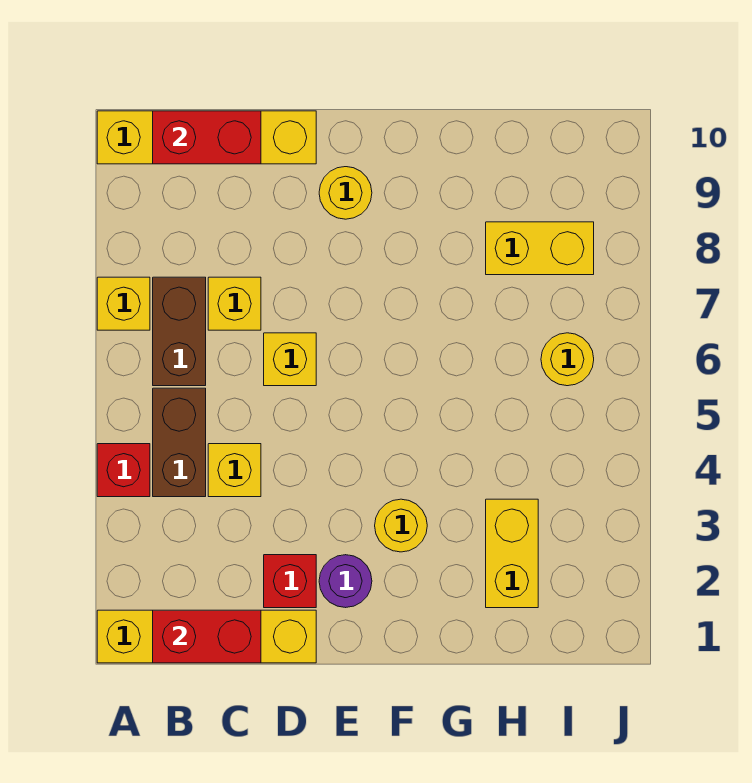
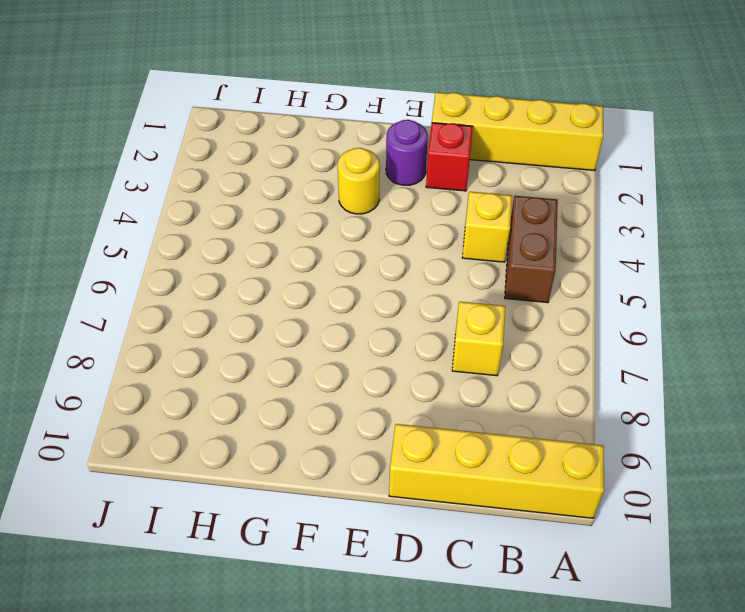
none -> red 1x1 brick [97,444,150,497]
none -> yellow 1x1 brick [97,277,150,330]
none -> brown 1x2 brick [153,277,206,386]

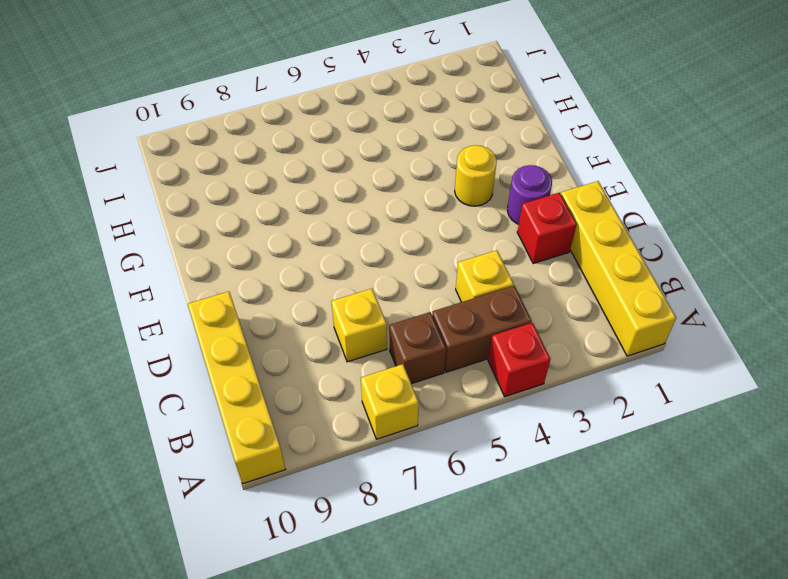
brown 1x1 brick [389,312,446,384] -> brown 1x2 brick [153,277,206,386]
none -> yellow 1x1 brick [264,333,316,386]
none -> yellow 1x1 round brick [319,167,372,219]
none -> yellow 1x2 brick [486,499,538,608]

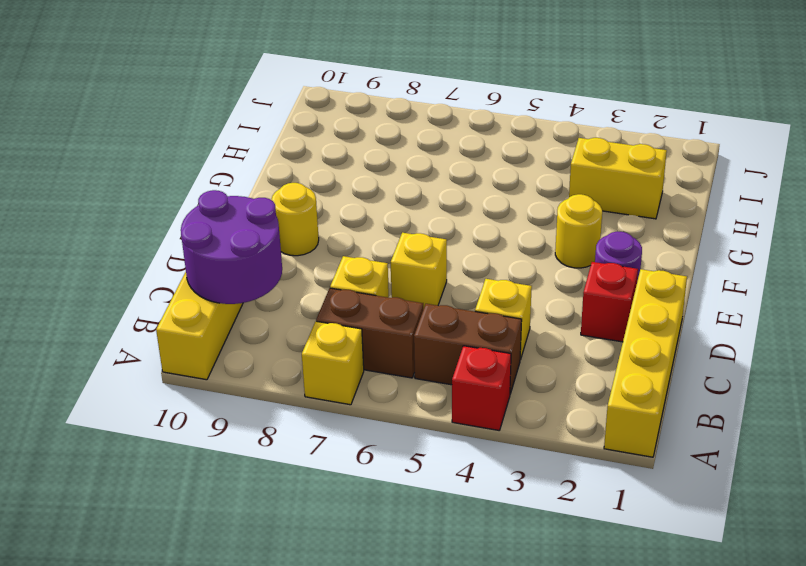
purple 2x2 round brick [181,190,282,304] -> red 1x2 brick [153,111,261,164]
none -> yellow 1x2 brick [486,222,594,275]
none -> yellow 1x1 round brick [541,333,594,386]
none -> red 1x2 brick [153,610,261,663]

